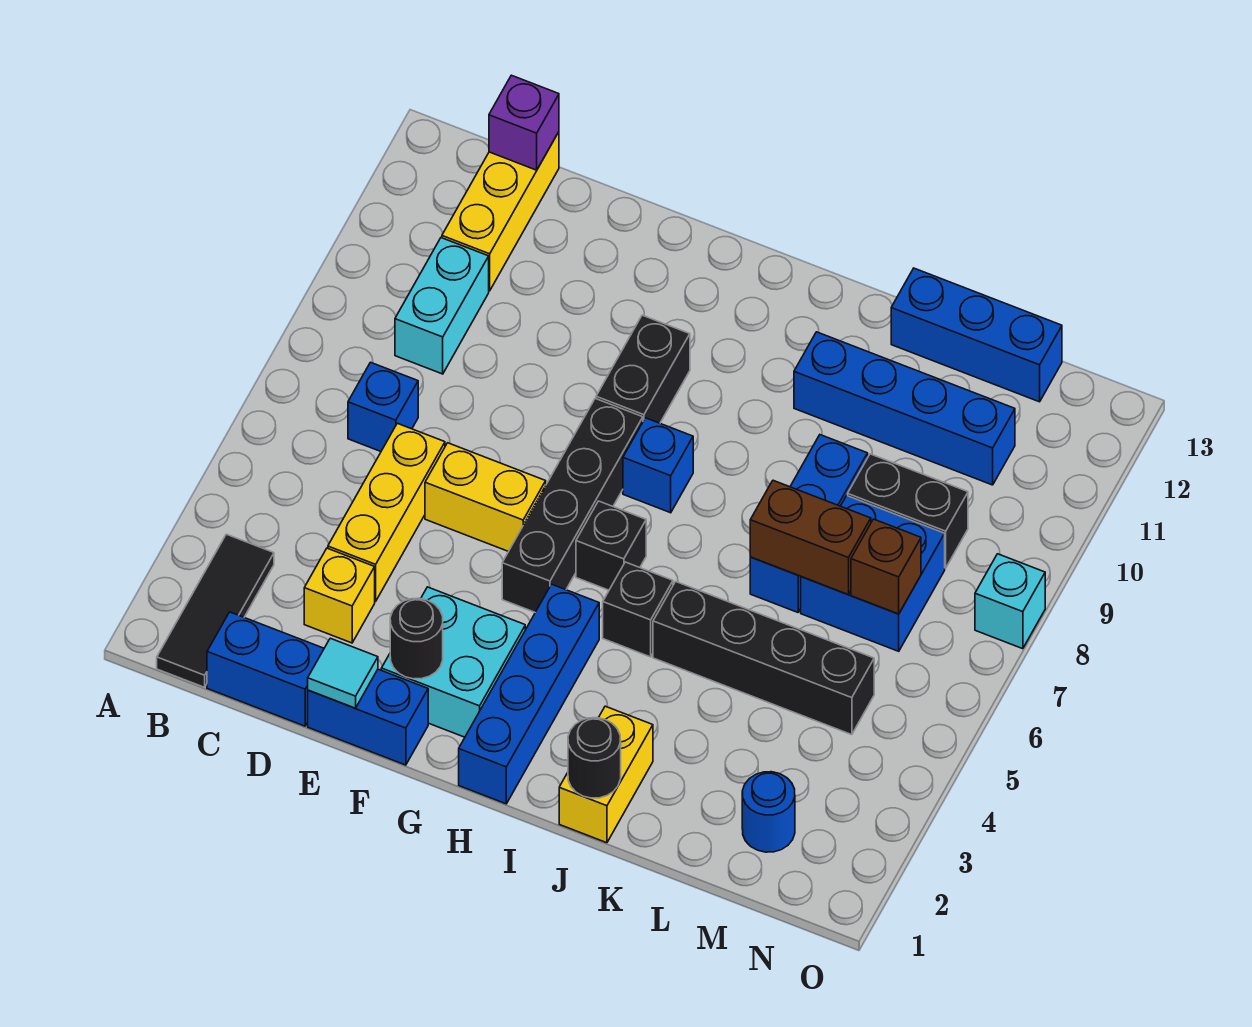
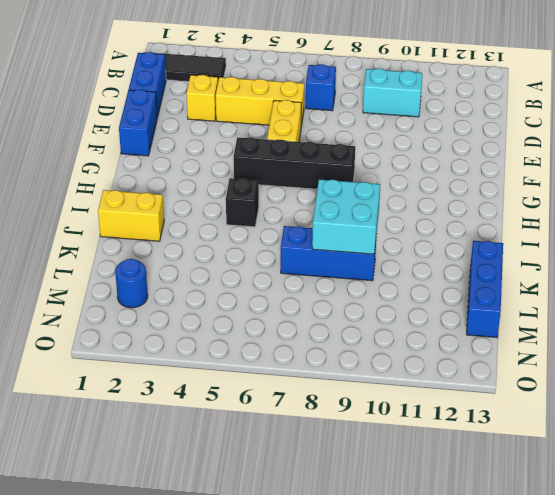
cyan 2x2 brick [312,179,380,254] -> cyan 2x2 brick moved to [381,587,525,737]
none -> yellow 1x3 brick [442,132,559,291]
none -> black 1x2 brick [596,315,690,423]
none -> blue 1x4 brick [459,584,599,804]
none -> black 1x1 brick [576,501,646,590]

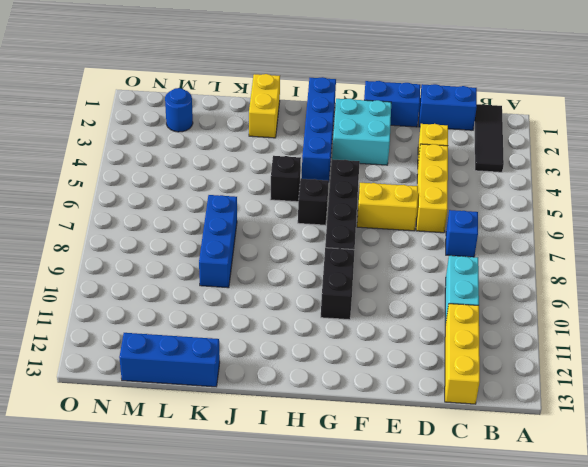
none -> blue 1x1 brick [623,418,693,513]
none -> black 1x4 brick [653,582,874,735]
none -> blue 1x4 brick [794,332,1015,485]
none -> blue 2x2 brick [801,496,945,651]

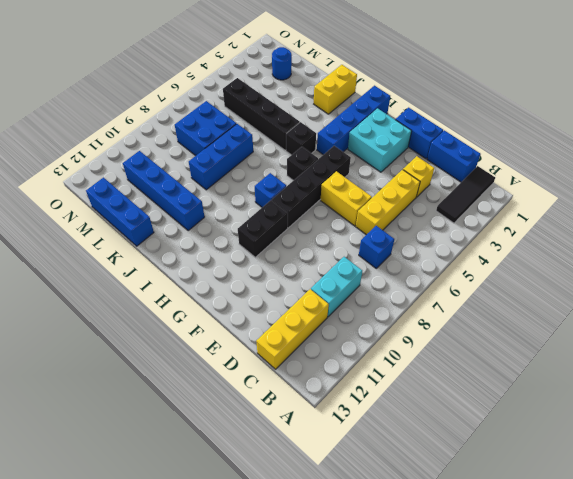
none -> black 1x2 brick [848,454,968,568]
none -> cyan 1x1 brick [975,554,1045,649]
none -> purple 1x1 brick [489,75,559,170]
none -> cyan 1x1 tile [308,638,378,708]

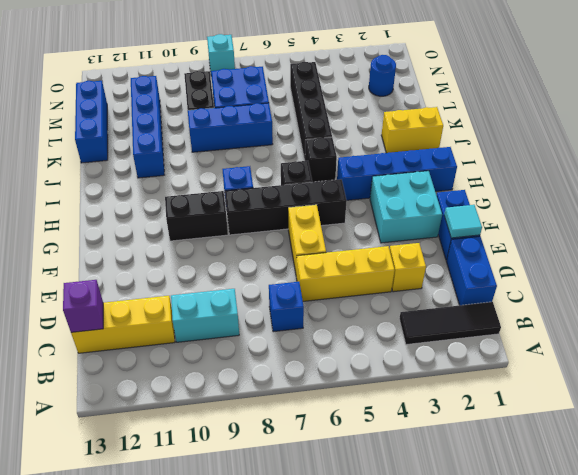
none -> black 1x1 round brick [390,598,443,679]
none -> black 1x1 round brick [568,718,621,798]
none -> brown 1x2 brick [750,480,871,595]
none -> brown 1x1 brick [851,519,921,614]

